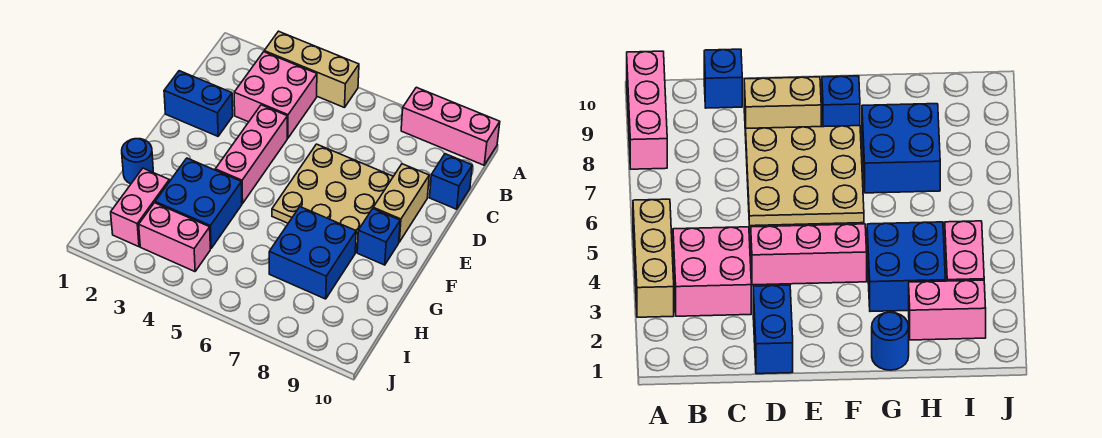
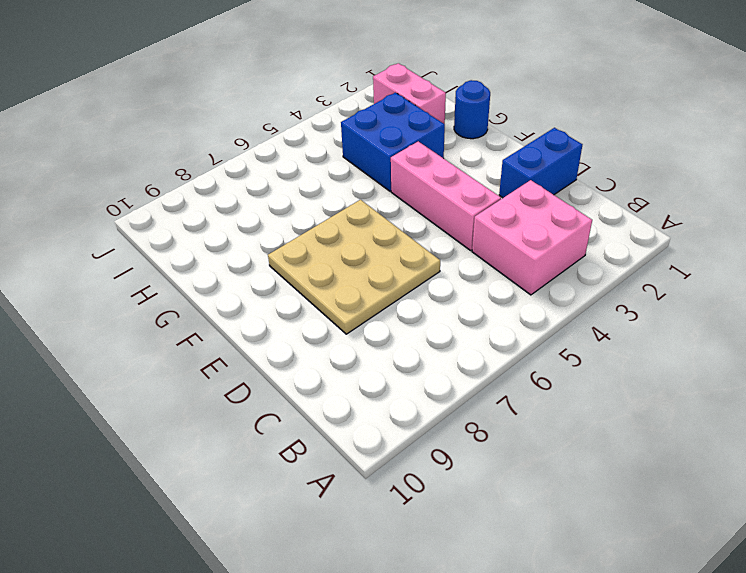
none -> tan 1x3 brick [264,31,359,108]
none -> pink 1x3 brick [401,87,500,165]
none -> blue 1x1 brick [429,154,472,209]

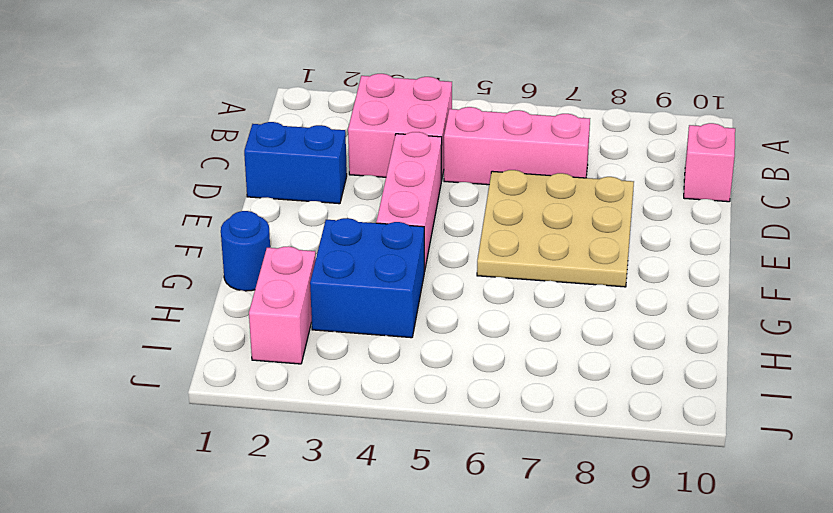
pink 1x3 brick [444,107,590,185] -> pink 1x3 brick moved to [401,87,500,165]
pink 1x1 brick [684,123,735,202] -> blue 1x1 brick [429,154,472,209]
none -> tan 1x3 brick [264,31,359,108]
none -> tan 1x2 brick [373,164,429,242]
none -> blue 1x1 brick [357,209,400,265]

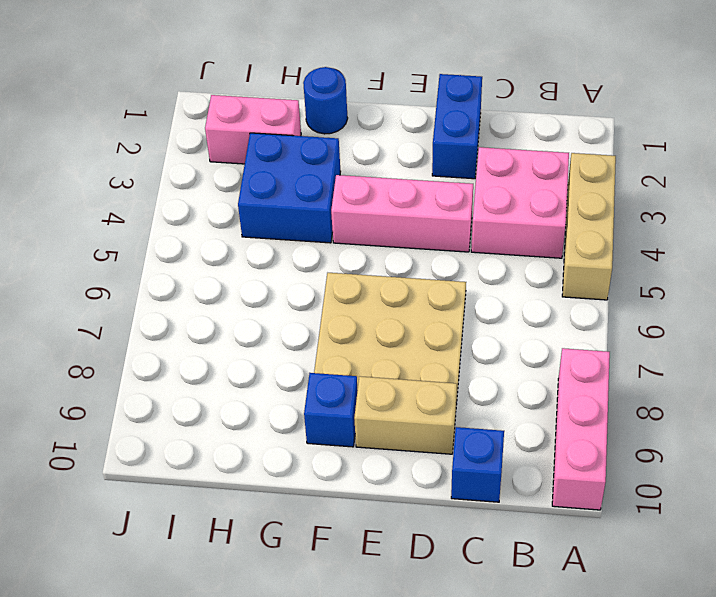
none -> blue 2x2 brick [269,207,356,299]
none -> pink 1x2 brick [139,203,210,272]

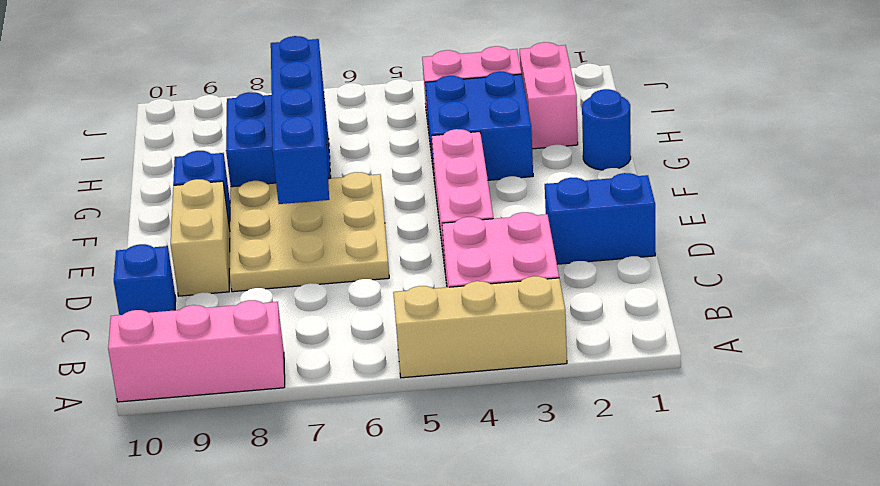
blue 1x4 brick [271,36,329,204] -> none

